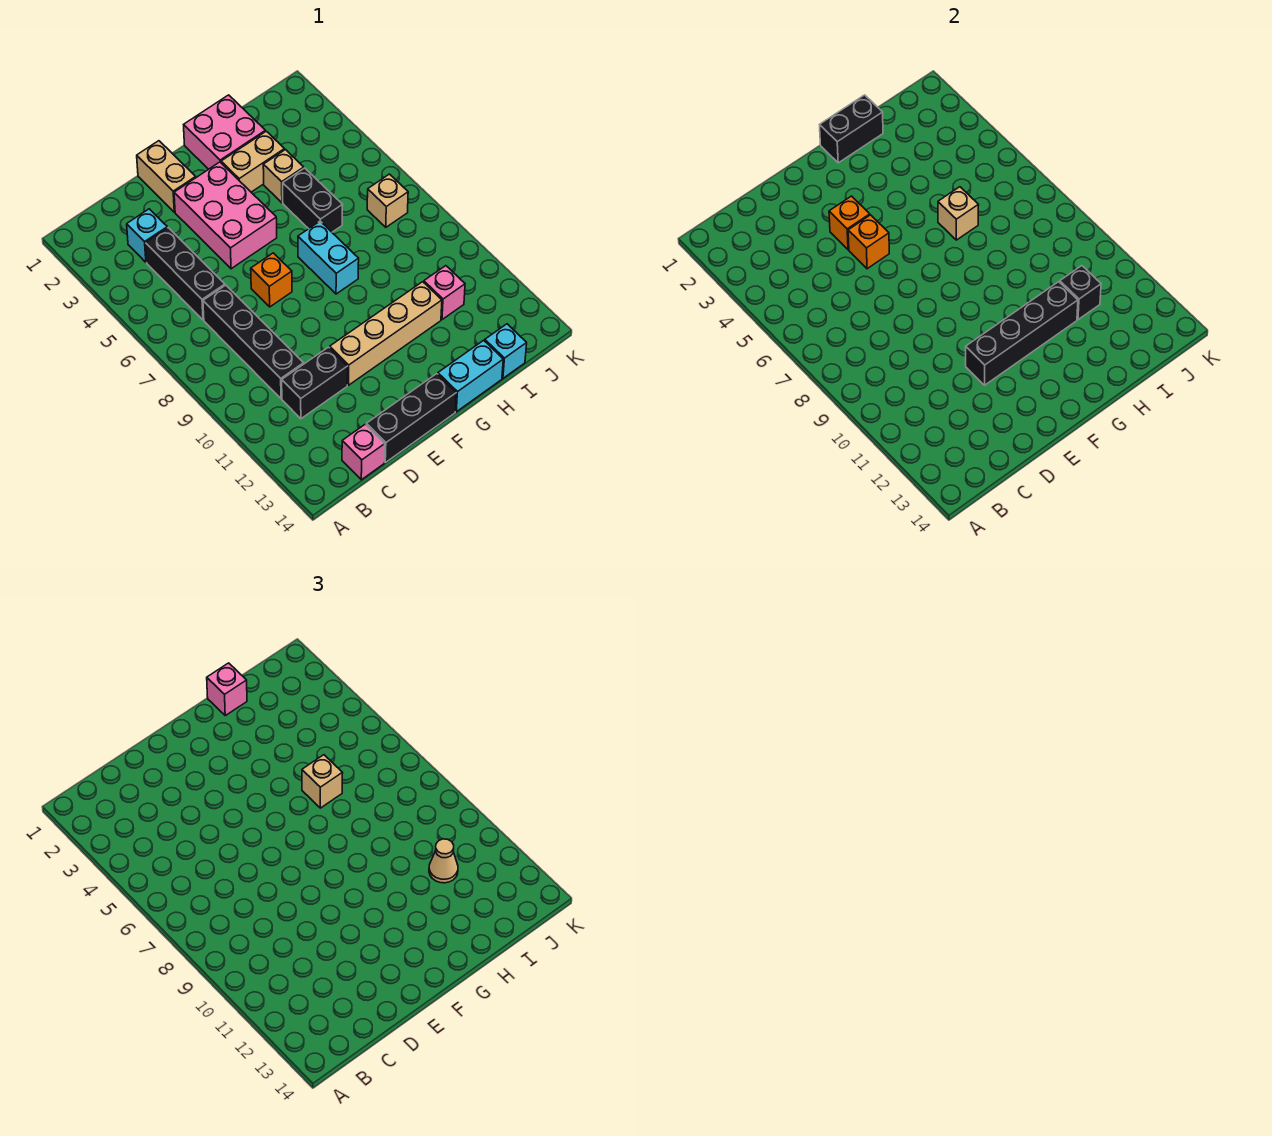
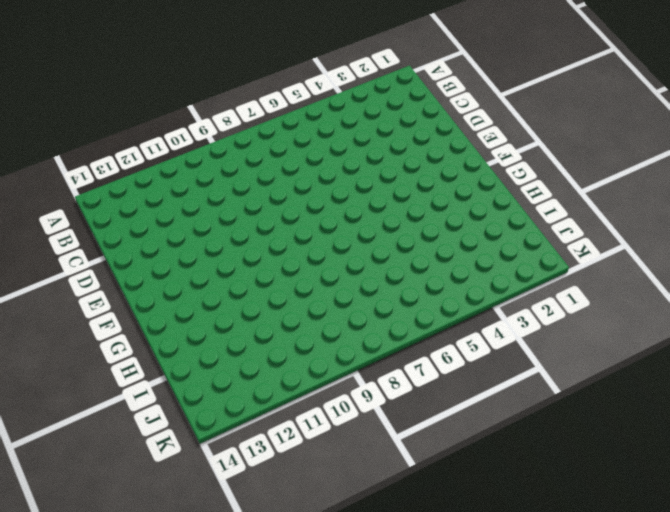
none -> cyan 1x1 brick [127,209,167,262]
none -> black 1x3 brick [146,228,225,320]
none -> black 1x4 brick [203,285,304,399]

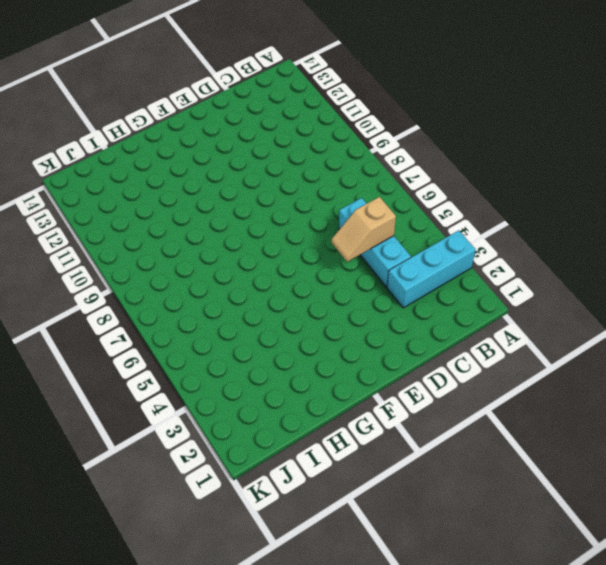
cyan 1x3 brick [387,230,476,308] -> cyan 1x1 brick [127,209,167,262]
cyan 1x3 brick [339,198,411,287] -> black 1x3 brick [146,228,225,320]
tan 1x2 slope [332,197,396,262] -> none
none -> black 1x4 brick [203,285,304,399]
none -> black 1x2 brick [282,347,348,419]
none -> pink 1x1 brick [342,424,385,480]

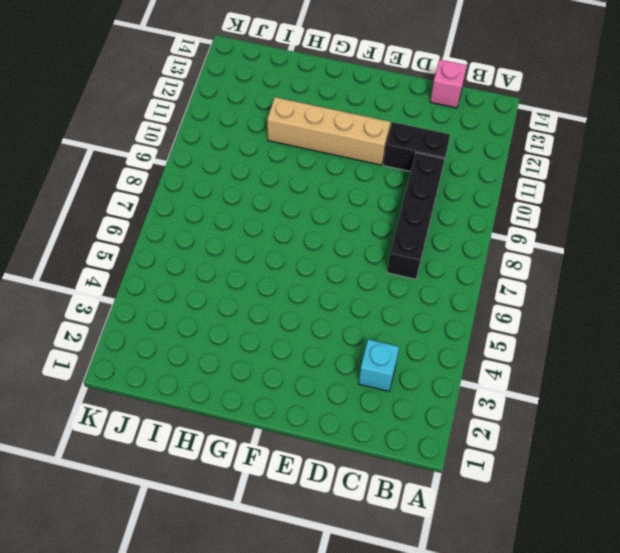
none -> black 1x3 brick [146,228,225,320]
none -> black 1x3 brick [366,374,456,462]
none -> tan 1x2 brick [137,141,196,212]

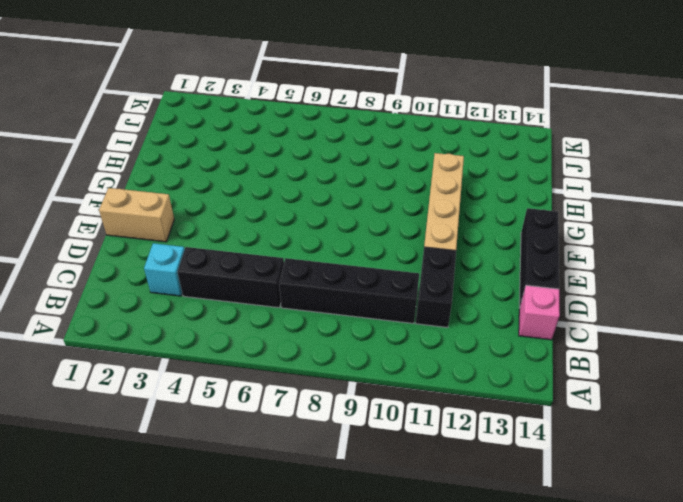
none -> pink 2x3 brick [174,162,277,269]
none -> orange 1x1 brick [251,253,292,307]
none -> pink 2x2 brick [184,95,266,169]

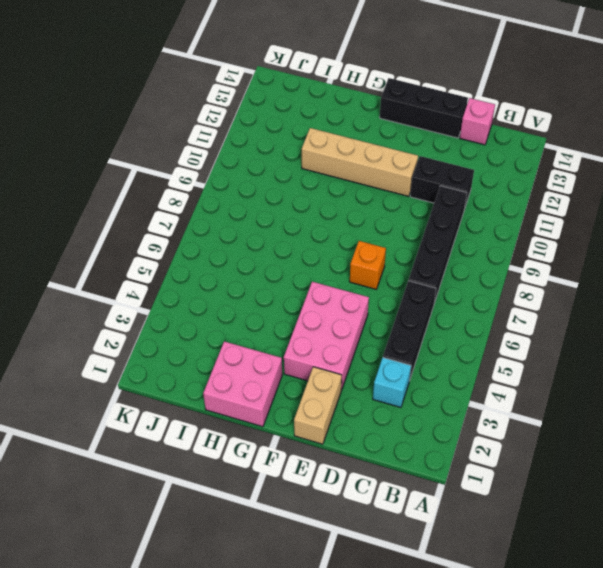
none -> tan 1x2 brick [221,131,285,192]
none -> cyan 1x2 brick [298,221,359,294]
none -> cyan 1x2 brick [438,340,503,412]

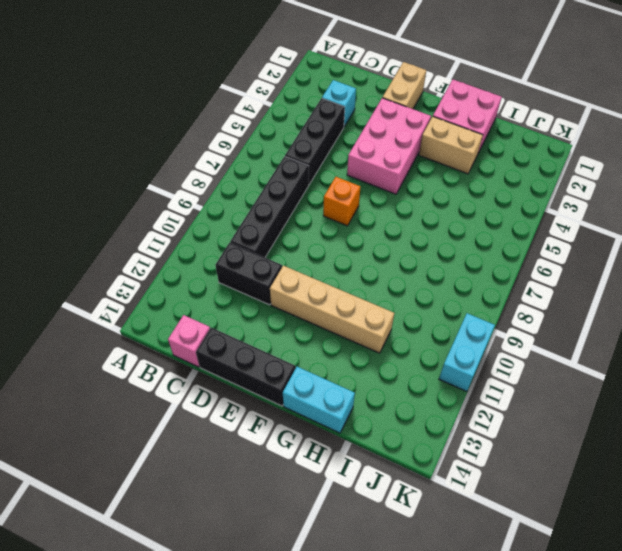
cyan 1x2 brick [439,313,495,391] -> cyan 1x2 brick moved to [298,221,359,294]
none -> tan 1x1 brick [263,150,304,203]
none -> black 1x2 brick [283,168,343,232]
none -> pink 1x1 brick [424,266,465,320]

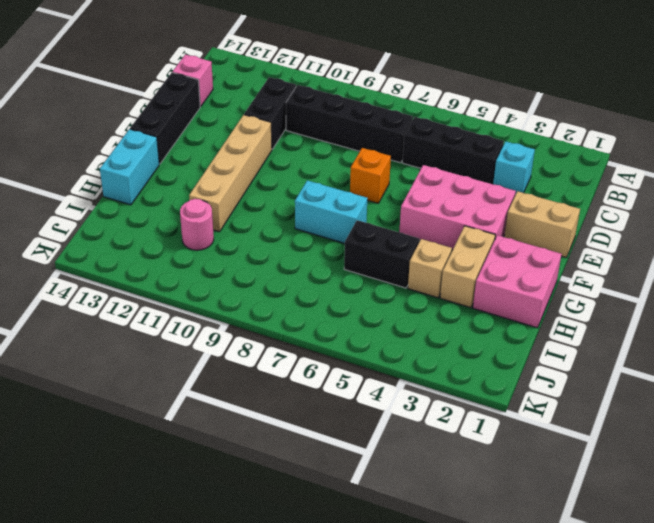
pink 1x1 round brick [180,199,214,250] -> pink 1x1 brick [424,266,465,320]
none -> cyan 1x1 brick [485,324,527,378]
none -> tan 1x1 brick [367,174,408,227]
none -> orange 1x1 brick [829,196,870,250]

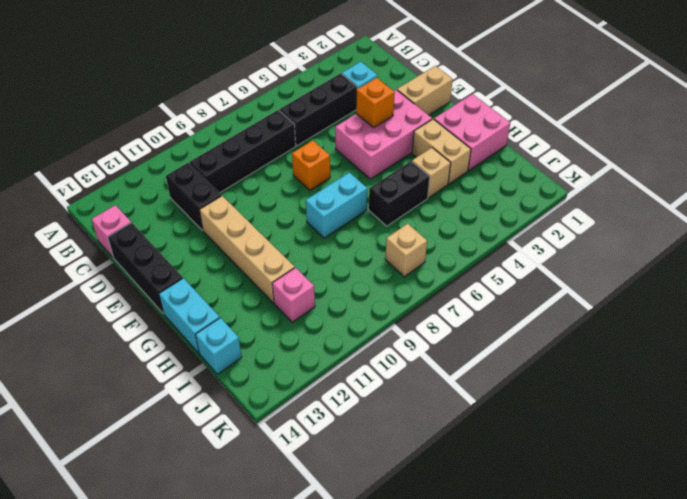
none -> orange 1x1 brick [848,215,889,269]
none -> black 1x4 brick [966,282,1078,385]
none -> black 1x2 brick [820,95,883,163]

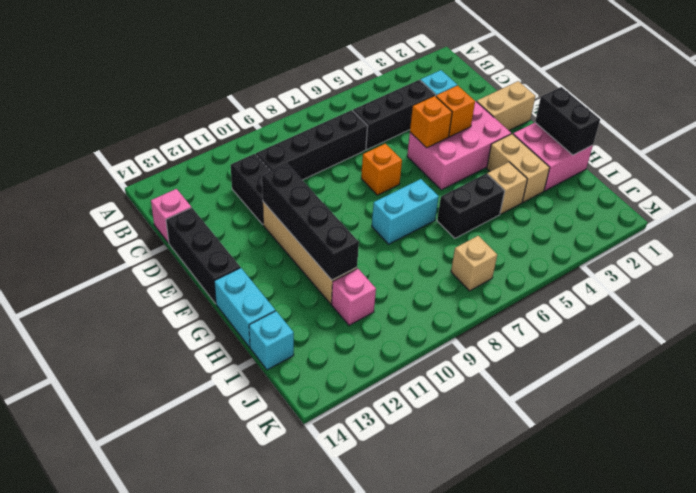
none -> tan 1x1 brick [938,187,979,240]
none -> black 1x1 brick [1060,266,1101,320]
none -> pink 1x1 brick [207,663,247,716]

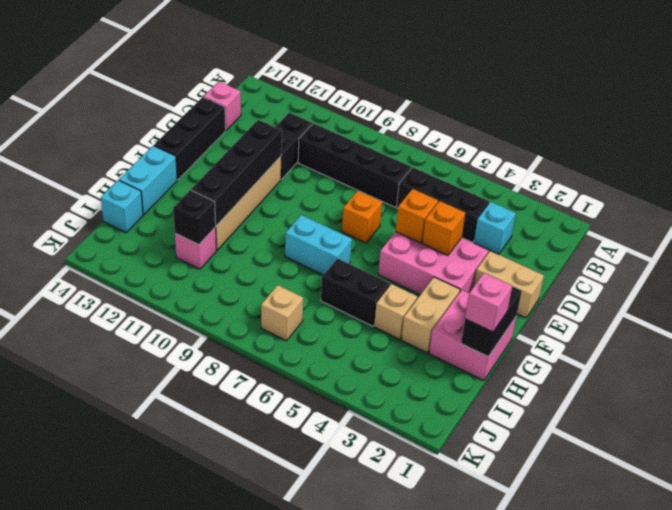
none -> tan 1x1 brick [938,187,979,240]
none -> tan 1x1 brick [302,755,343,808]
none -> tan 1x1 cone [429,839,458,883]

